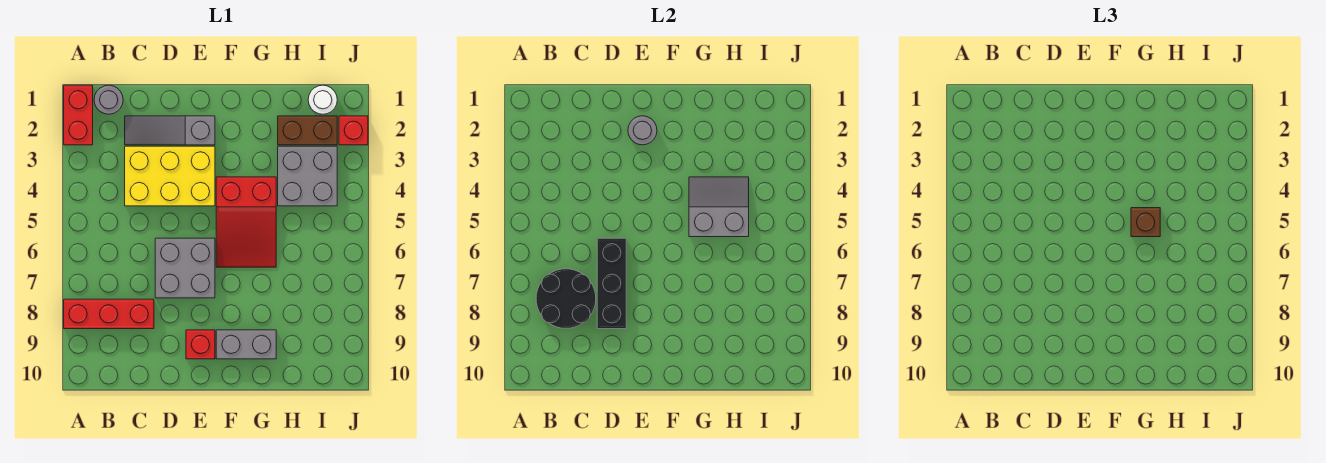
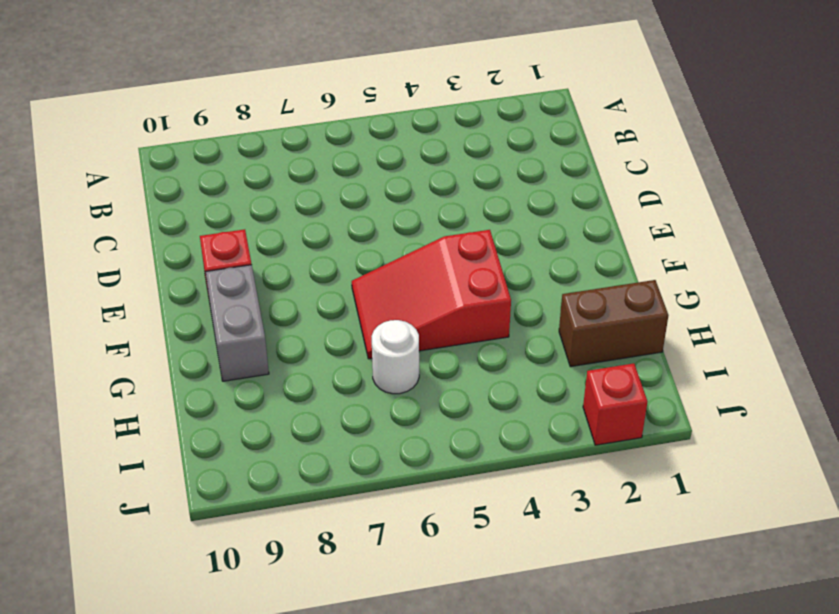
brown 1x2 brick [559,280,668,367] -> brown 1x2 brick turned to [278,116,337,145]
white 1x1 round brick [371,320,419,394] -> white 1x1 round brick moved to [308,85,337,114]
none -> red 1x2 brick [64,85,93,145]
none -> red 1x3 brick [64,299,154,329]
none -> grey 1x1 round brick [94,85,123,114]

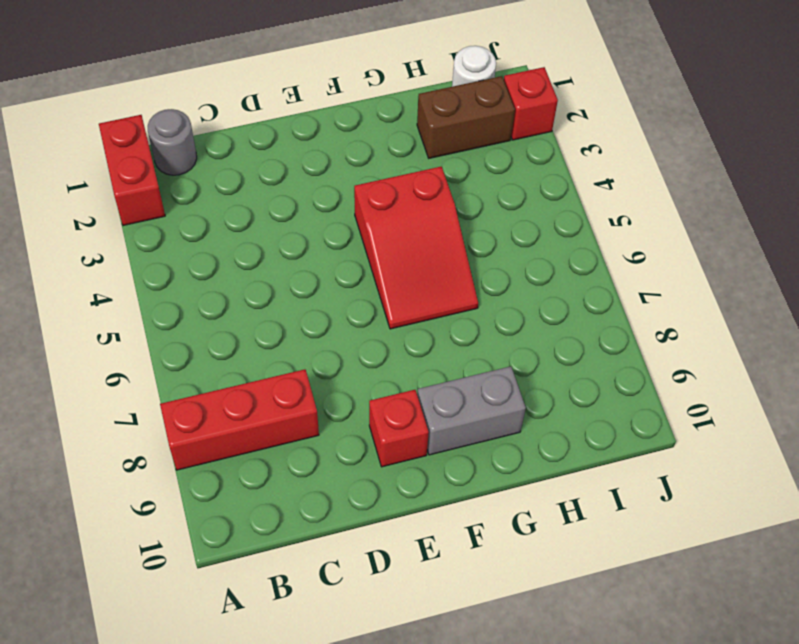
none -> grey 1x3 slope [125,116,215,145]
none -> yellow 2x3 brick [125,146,215,206]
none -> grey 2x2 brick [155,238,215,298]

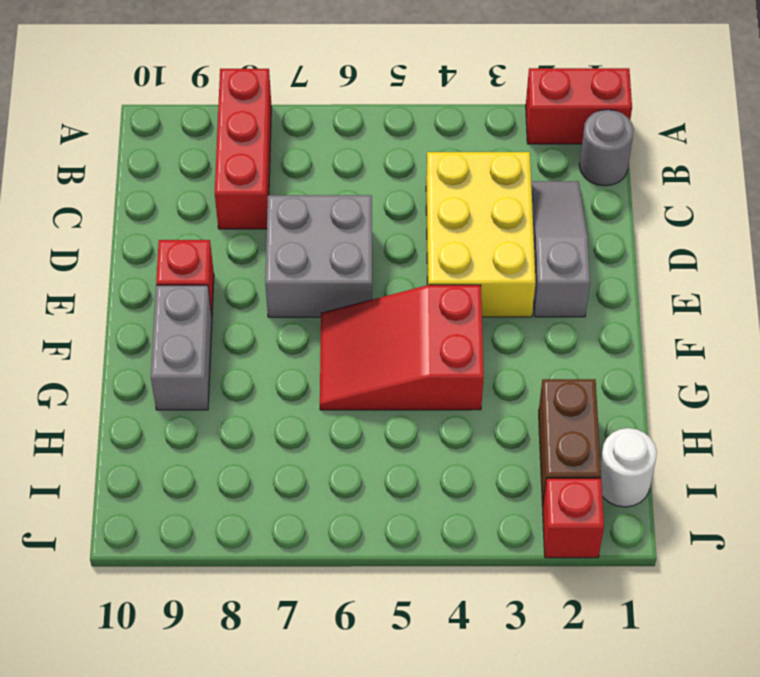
none -> grey 2x2 brick [278,146,337,206]
none -> black 2x2 round brick [536,269,596,328]
none -> black 1x3 brick [597,238,626,329]

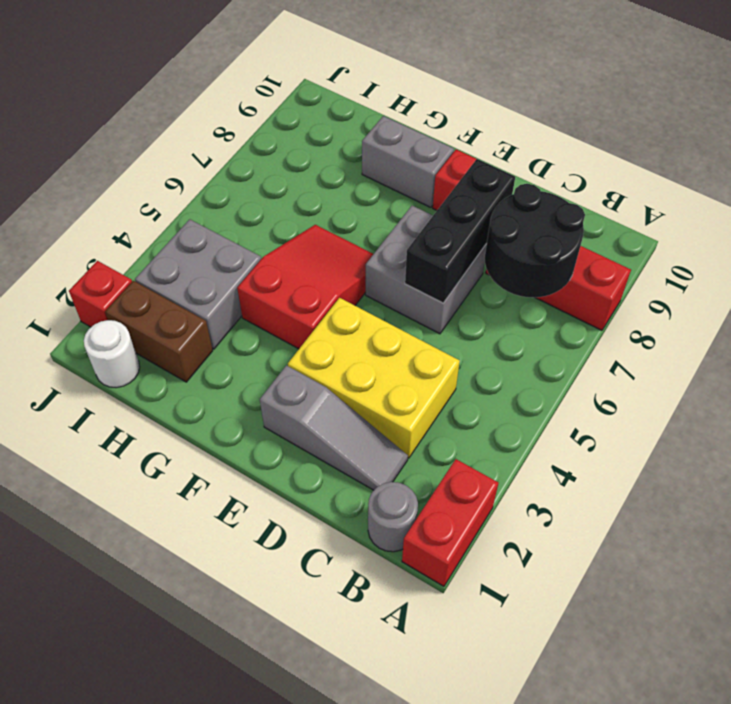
none -> grey 1x1 round brick [628,116,657,145]
none -> grey 2x2 slope [689,177,749,237]
none -> brown 1x1 brick [1131,208,1160,237]

